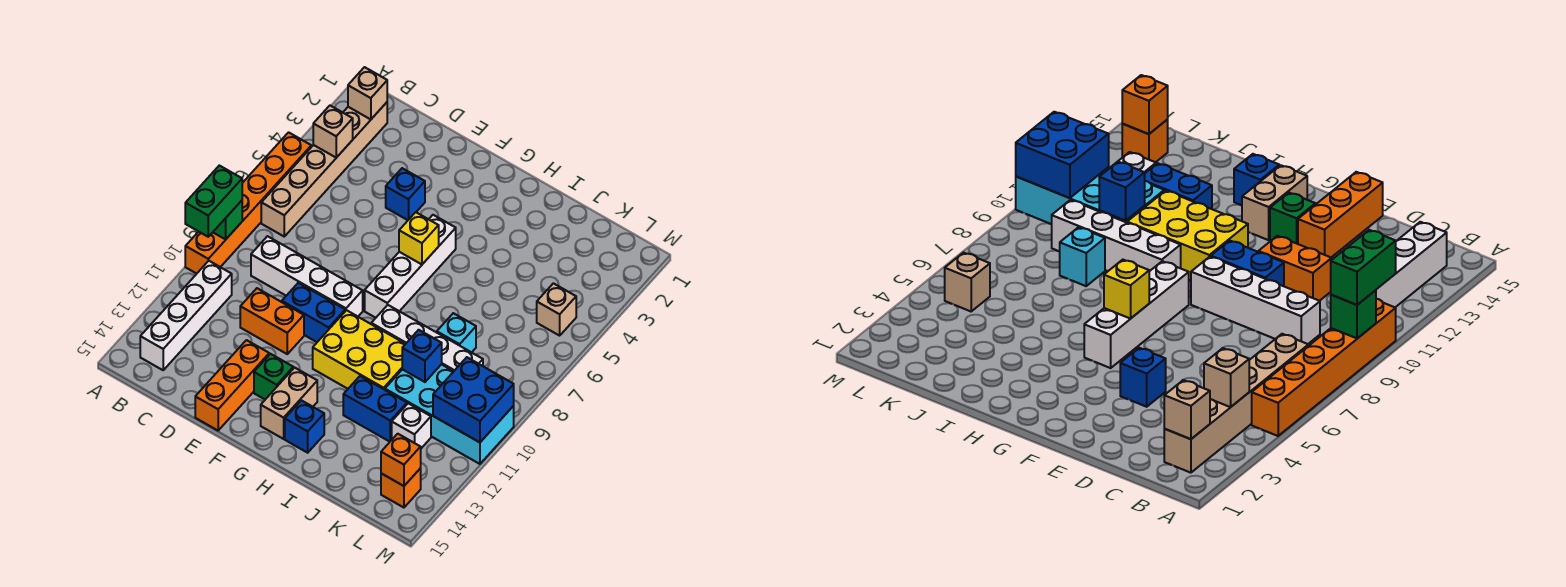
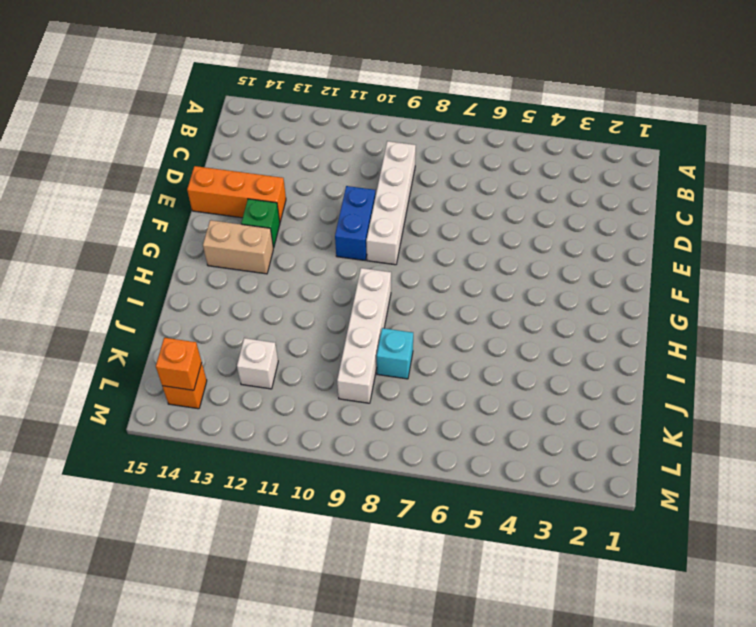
none -> orange 1x6 brick [185,132,311,274]
none -> tan 1x6 brick [261,102,387,236]
none -> white 1x4 brick [140,261,232,370]

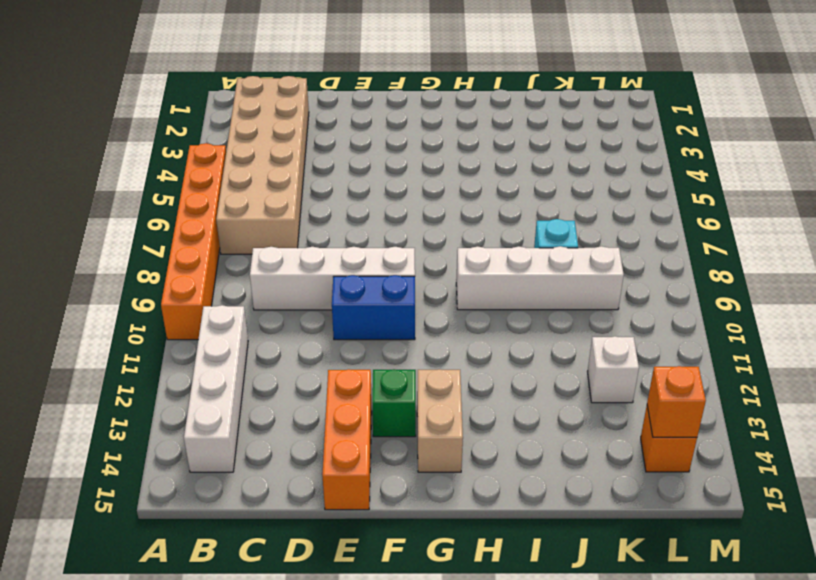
tan 2x6 brick [216,76,309,254] -> tan 1x6 brick [261,102,387,236]
none -> orange 1x2 brick [240,288,304,354]
none -> blue 1x1 brick [386,168,425,220]
none -> white 1x4 brick [365,215,456,318]

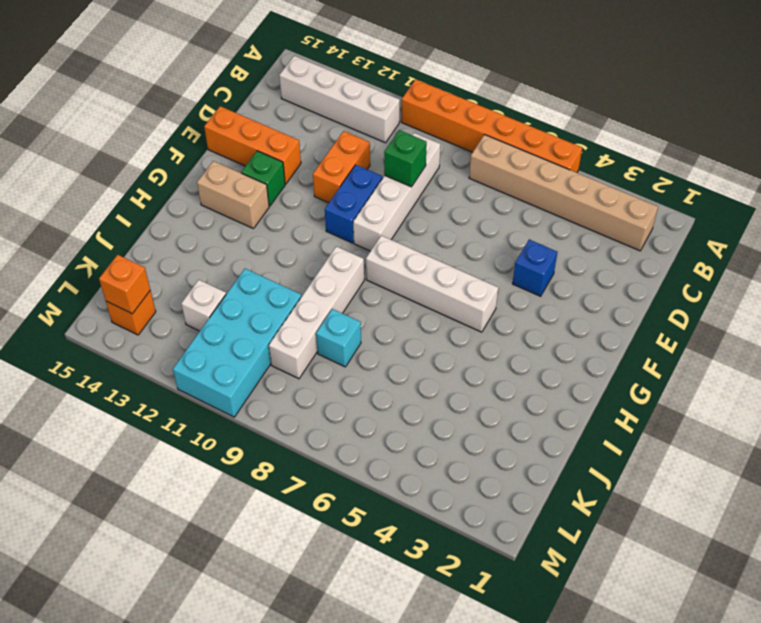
green 1x1 brick [384,130,427,187] -> green 1x1 brick moved to [213,201,242,240]
none -> yellow 2x3 brick [313,310,405,390]
none -> blue 1x1 brick [285,400,324,453]
none -> blue 1x2 brick [343,376,407,442]

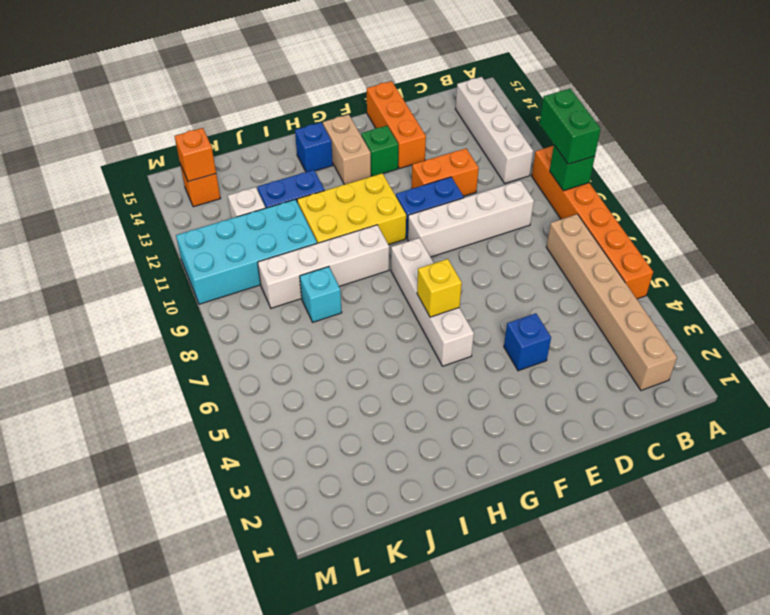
none -> tan 1x1 brick [537,283,576,336]
none -> tan 1x1 brick [348,67,387,119]
none -> tan 1x1 brick [313,106,353,158]

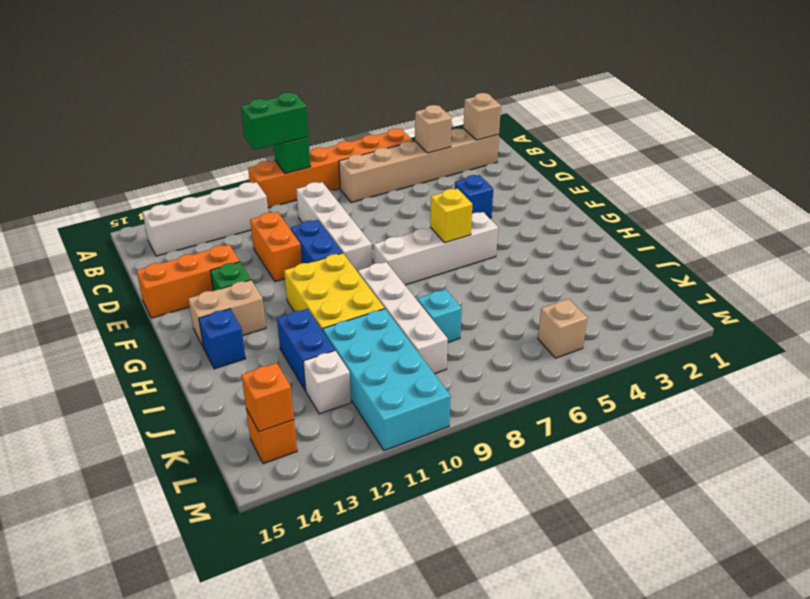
none -> blue 1x1 brick [402,330,442,382]
none -> blue 2x2 brick [433,357,514,442]

